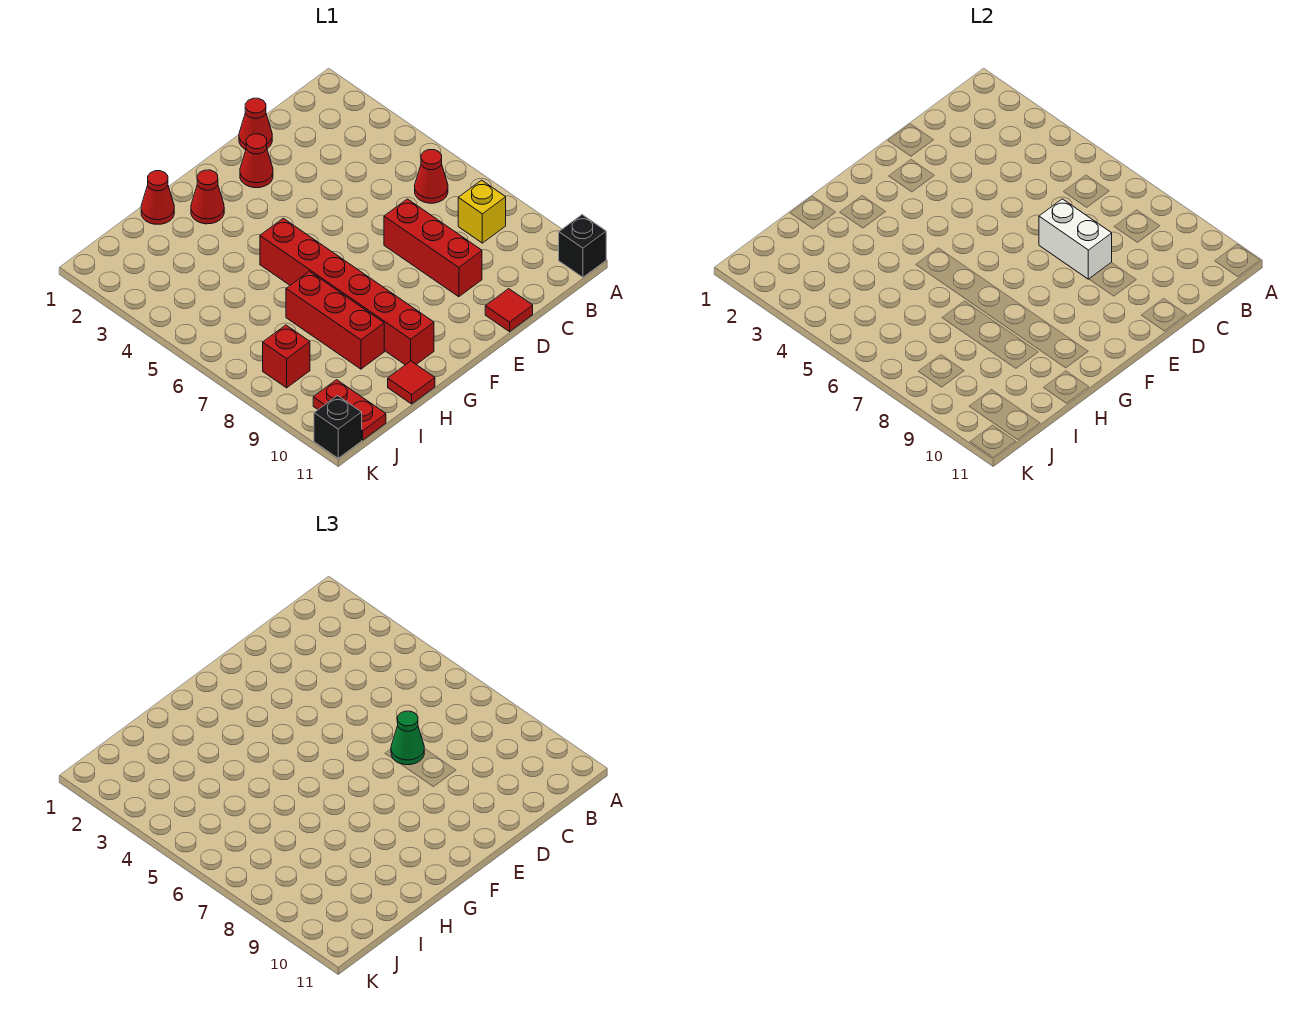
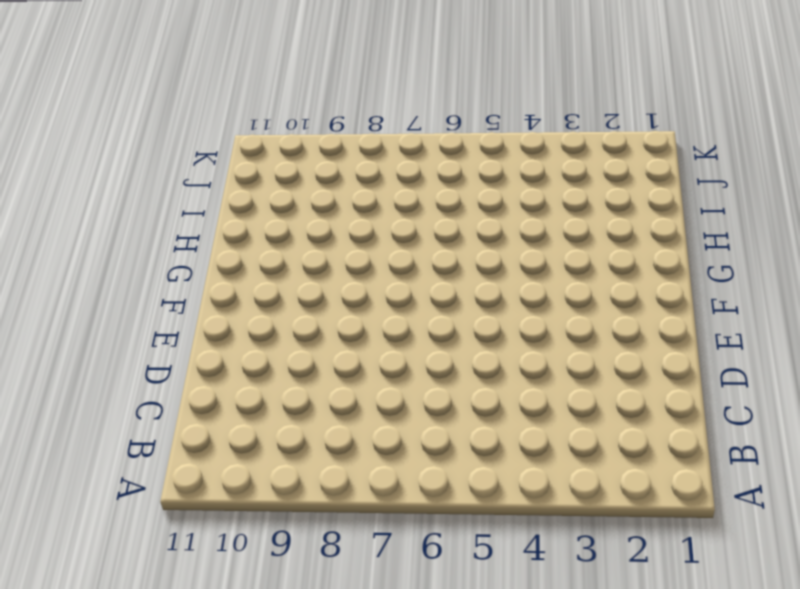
none -> black 1x1 brick [559,215,606,277]
none -> red 1x1 cone [415,150,448,203]
none -> yellow 1x1 brick [458,180,506,243]

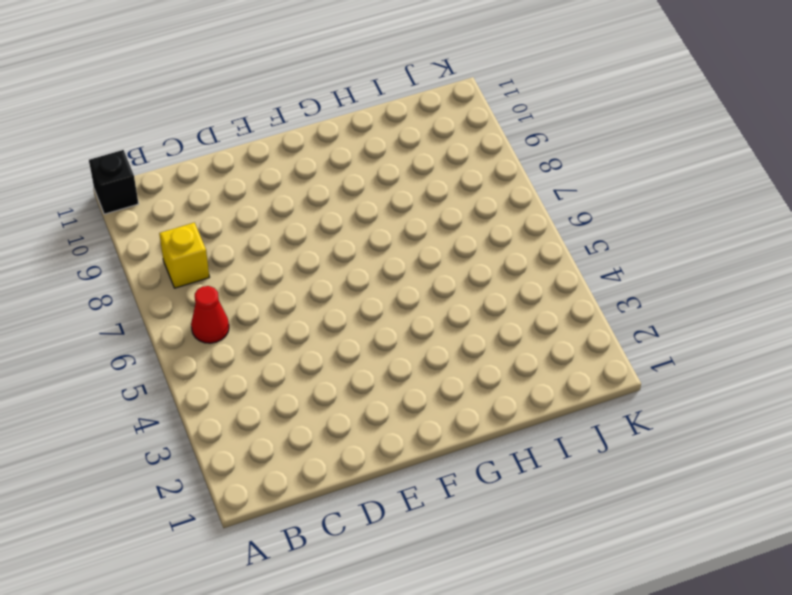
none -> red 1x1 cone [239,98,272,150]
none -> red 1x3 brick [384,199,482,297]
none -> red 1x1 tile [485,289,533,332]

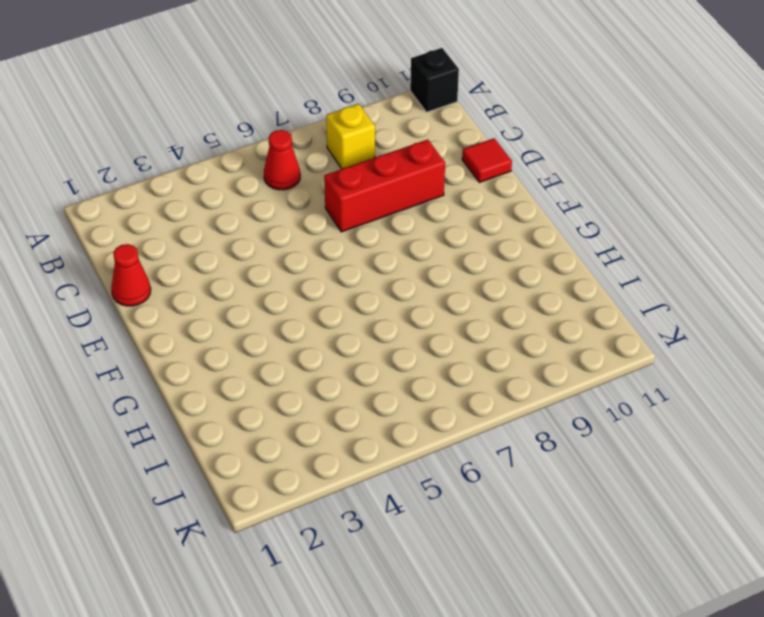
none -> red 1x1 cone [240,134,273,188]
none -> red 1x1 cone [191,170,224,224]
none -> red 1x6 brick [260,218,434,365]

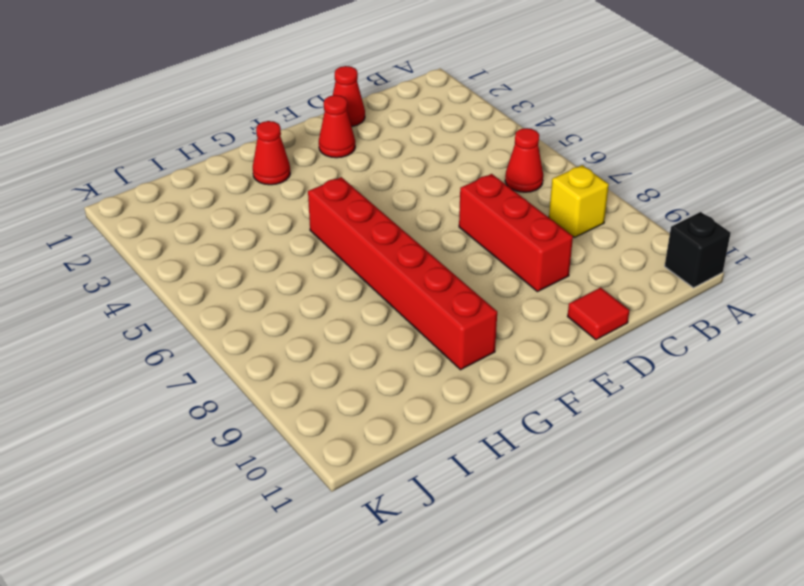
none -> red 1x1 cone [141,171,174,224]
none -> red 1x3 brick [286,271,384,369]
none -> red 1x1 tile [388,361,435,404]

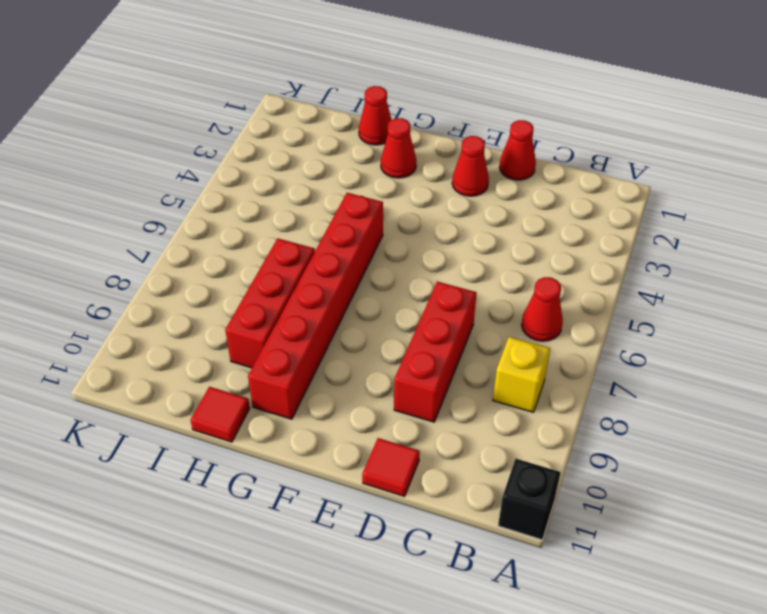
none -> red 1x1 brick [263,325,310,388]
none -> red 1x2 plate [313,380,386,440]
none -> black 1x1 brick [314,396,362,458]

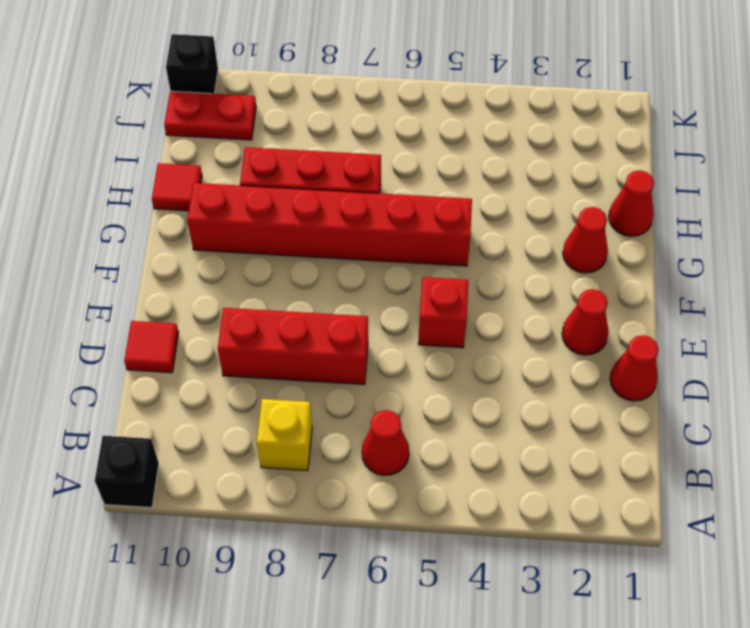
red 1x1 brick [418,277,468,348] -> red 1x1 brick moved to [263,325,310,388]
none -> white 1x2 brick [1039,199,1112,279]
none -> green 1x1 cone [391,711,424,765]

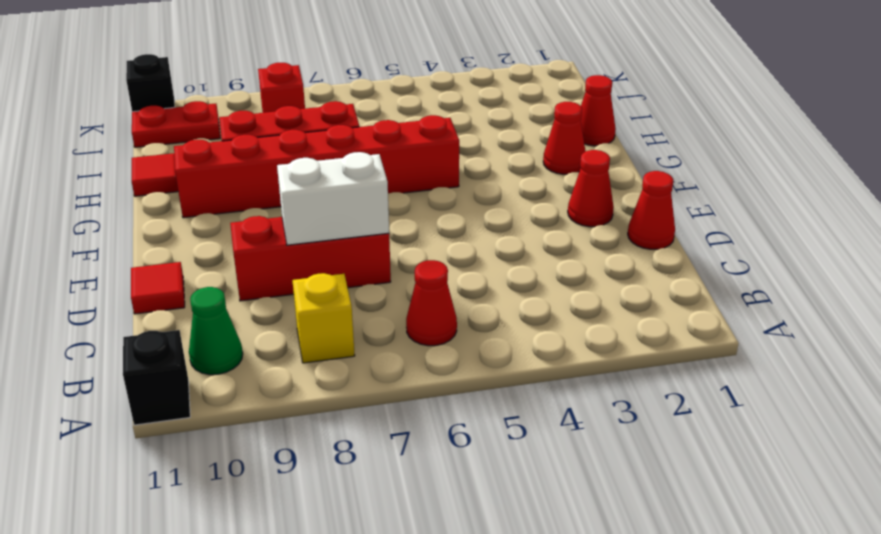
green 1x1 cone [189,287,243,375] -> green 1x1 cone moved to [391,711,424,765]

